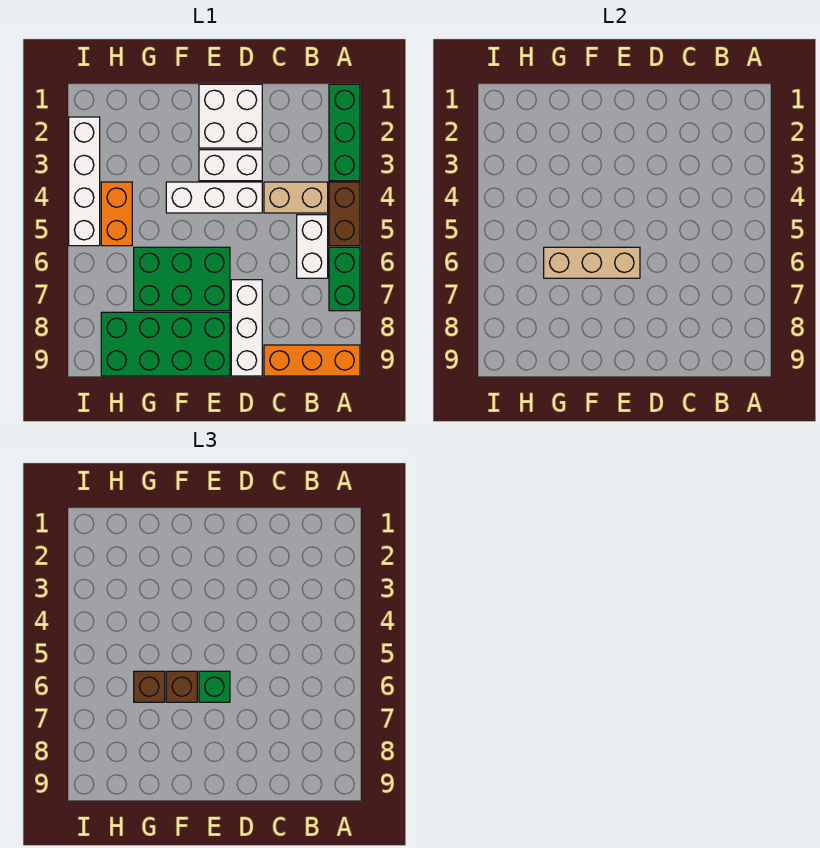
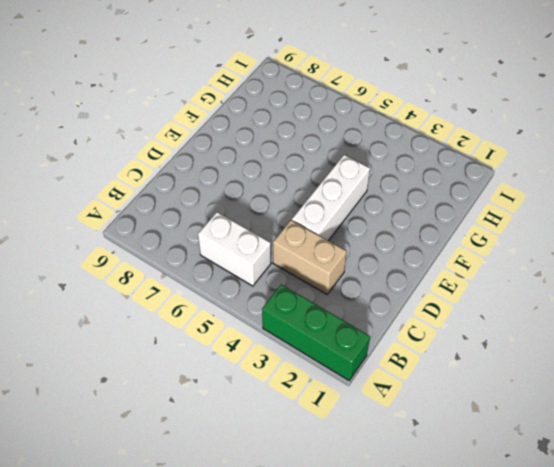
tan 1x2 brick [273,220,347,294] -> tan 1x2 brick turned to [264,182,328,213]
none -> brown 1x2 brick [329,182,360,246]
none -> green 1x2 brick [329,247,360,311]
none -> orange 1x3 brick [264,345,360,376]

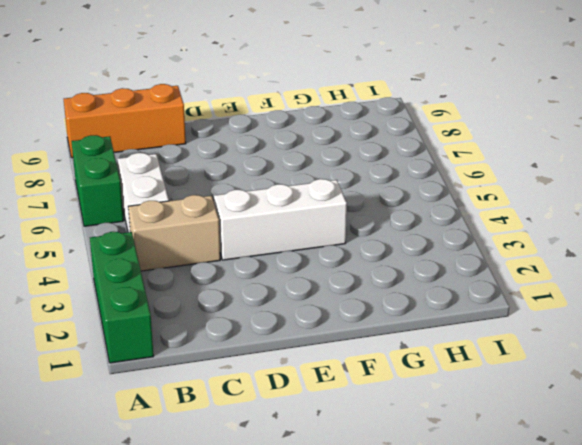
none -> brown 1x2 brick [329,182,360,246]
none -> white 2x2 brick [199,84,262,148]
none -> white 1x2 brick [199,150,262,181]

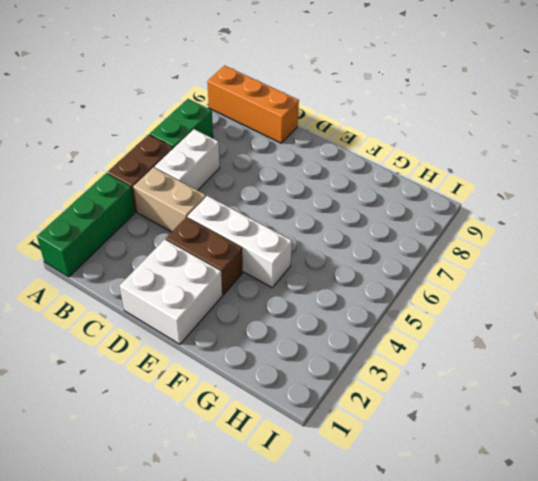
brown 1x2 brick [166,217,243,295] -> white 1x2 brick [199,150,262,181]
none -> white 1x3 brick [231,280,262,376]
none -> green 2x3 brick [134,247,230,311]
none -> green 2x4 brick [101,312,230,376]

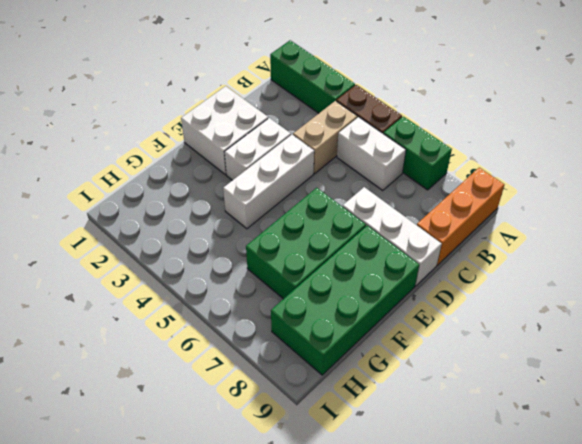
none -> orange 1x2 brick [101,182,132,246]
none -> white 1x4 brick [69,117,100,246]
none -> tan 1x3 brick [544,247,640,278]

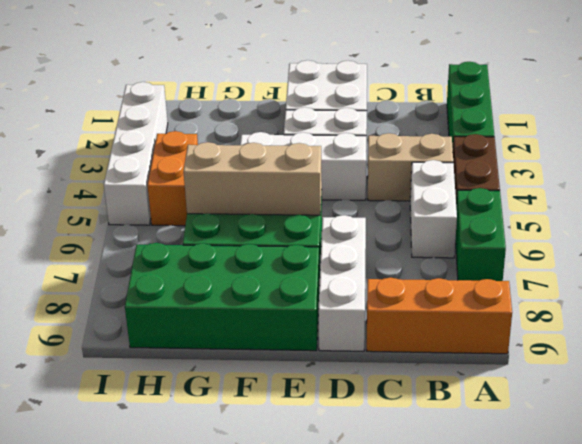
none -> green 1x1 brick [199,671,230,702]
none -> brown 1x1 brick [166,671,197,702]
none -> brown 1x1 brick [134,671,165,702]

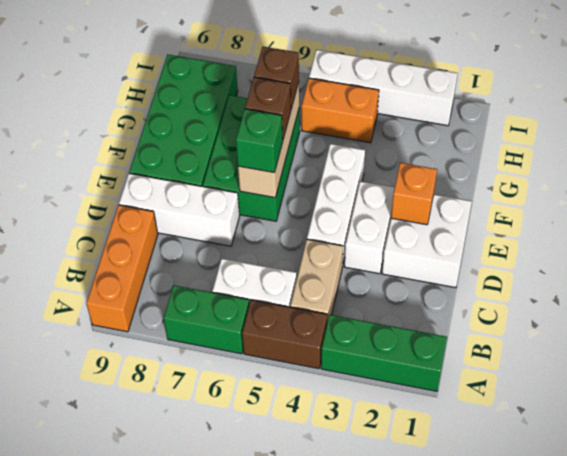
orange 1x1 brick [391,163,437,225] -> none

